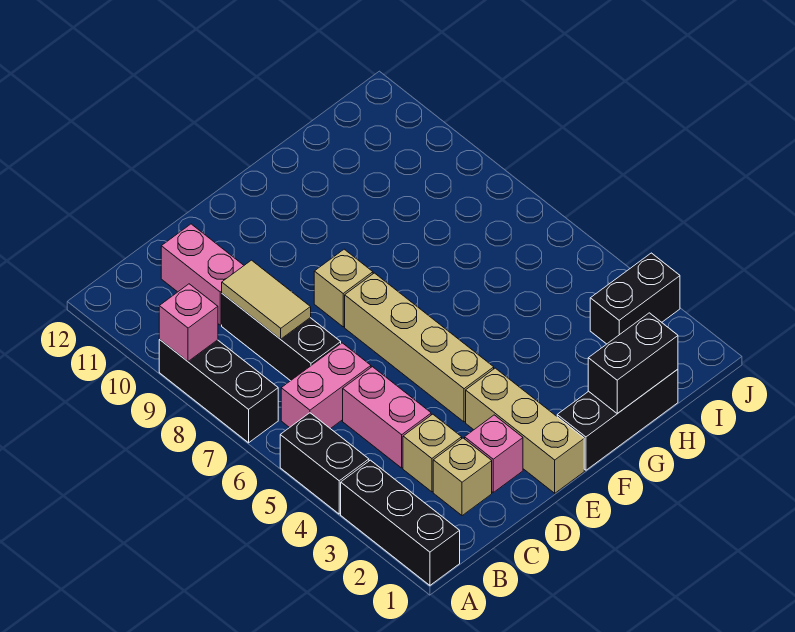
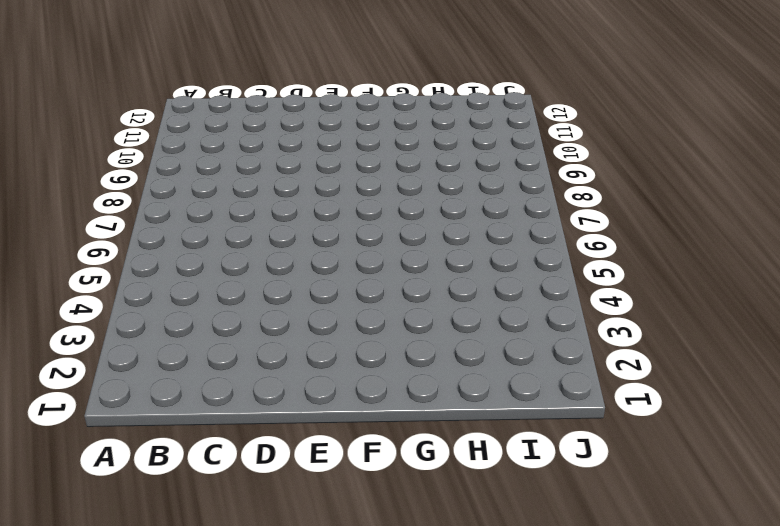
none -> black 1x3 brick [341,460,460,585]
none -> black 1x2 brick [280,413,369,514]
none -> black 1x3 brick [159,340,278,443]

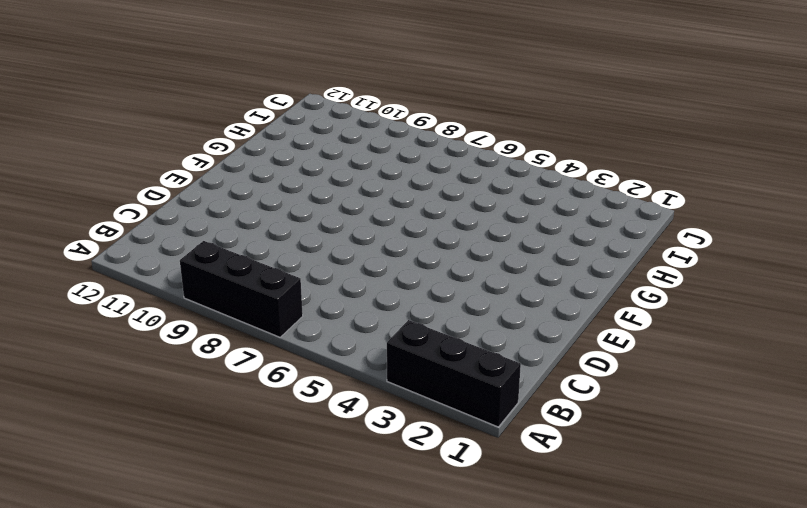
none -> black 1x2 brick [280,413,369,514]
none -> pink 1x2 brick [281,343,371,429]
none -> tan 1x1 brick [433,438,492,516]

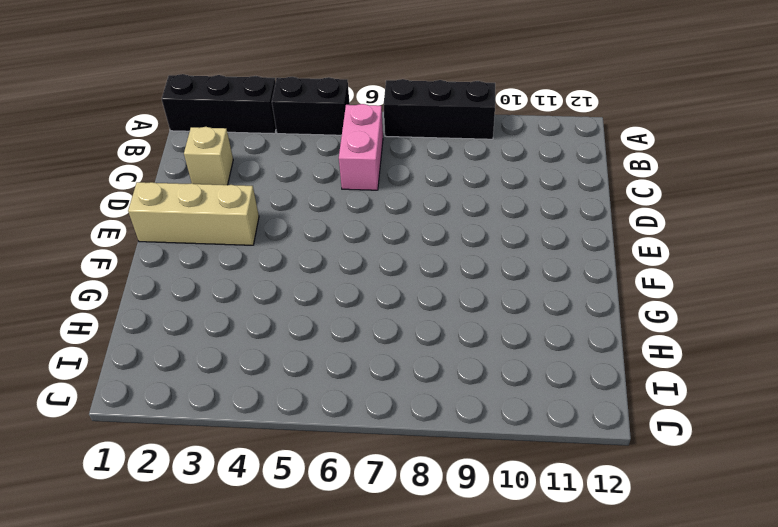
none -> tan 1x1 brick [403,414,462,492]
none -> pink 1x2 brick [343,367,431,468]
none -> black 1x3 brick [222,294,341,381]

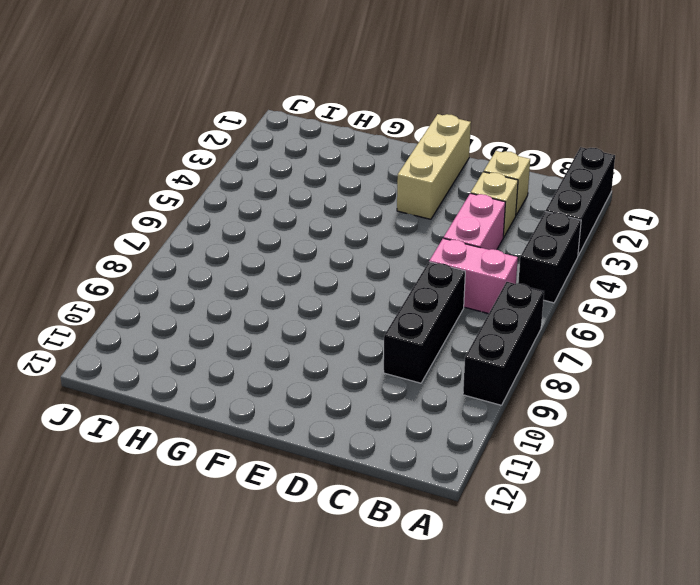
none -> pink 1x2 brick [161,224,244,325]
none -> pink 1x1 brick [465,415,523,492]
none -> tan 1x4 brick [345,273,494,422]

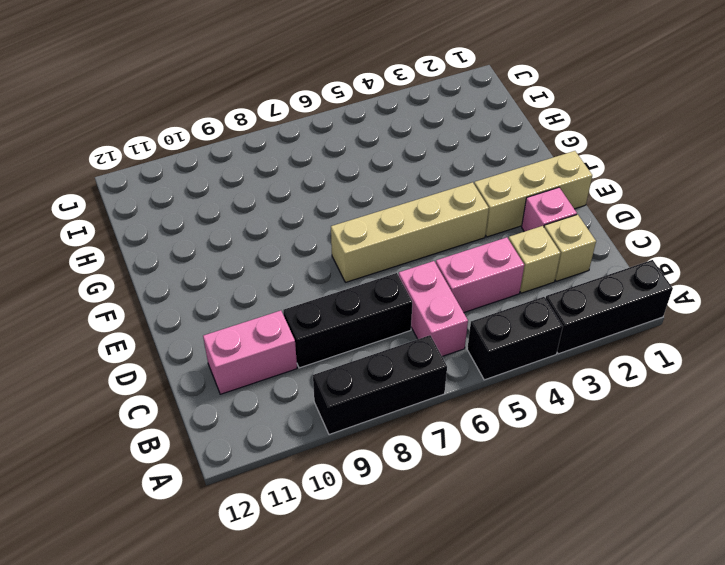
none -> tan 1x1 brick [314,249,373,327]
none -> black 1x3 brick [557,369,678,470]
none -> black 1x2 brick [590,253,680,344]

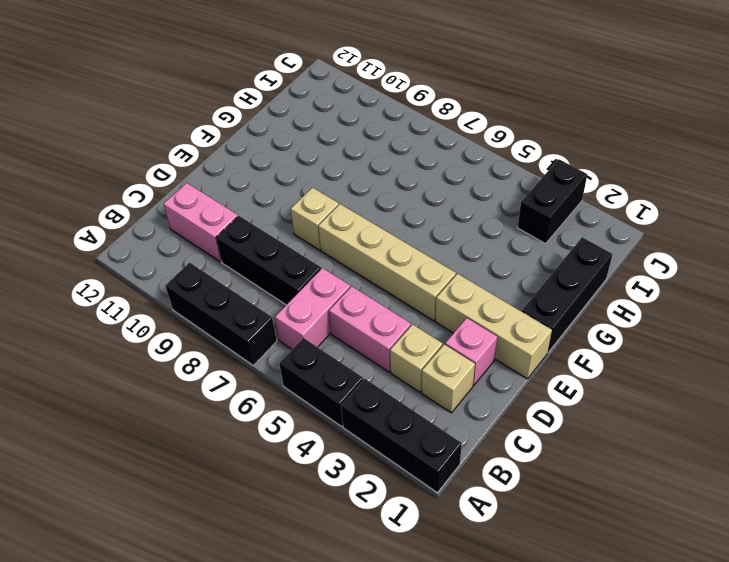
none -> pink 1x1 brick [159,284,218,361]
none -> tan 1x2 tile [222,260,311,339]
none -> black 1x2 brick [588,313,678,414]

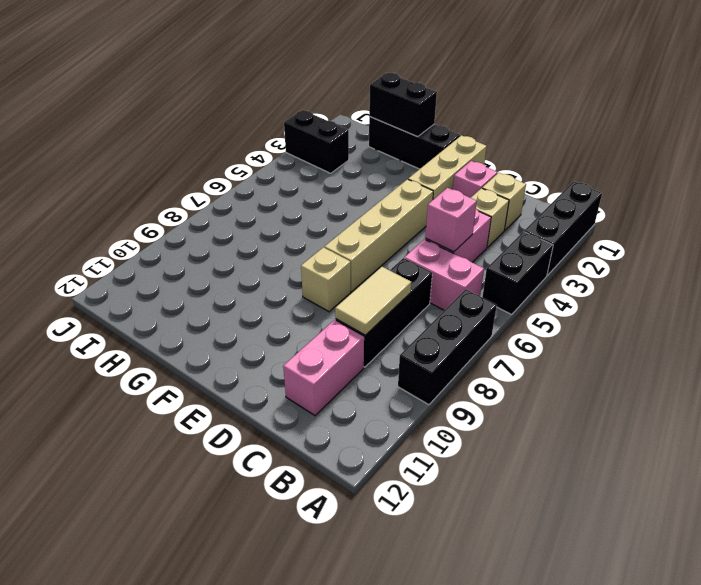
pink 1x1 brick [425,188,477,252] -> pink 1x1 brick moved to [159,284,218,361]

